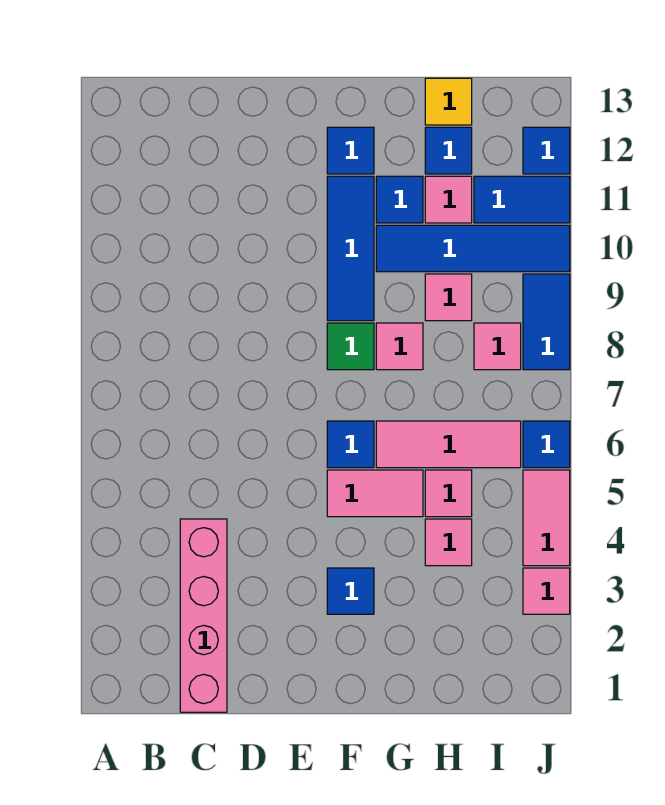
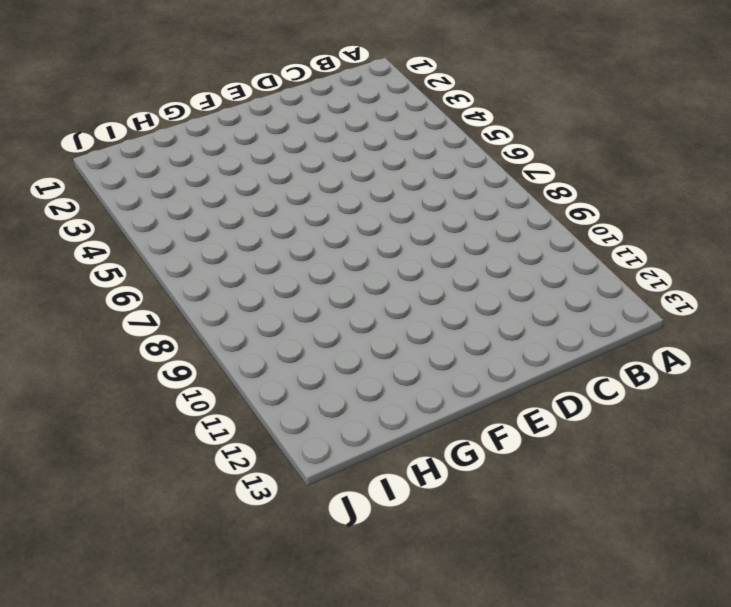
none -> pink 1x4 brick [180,519,227,712]
none -> blue 1x1 tile [327,568,374,614]
none -> pink 1x2 tile [327,470,423,517]

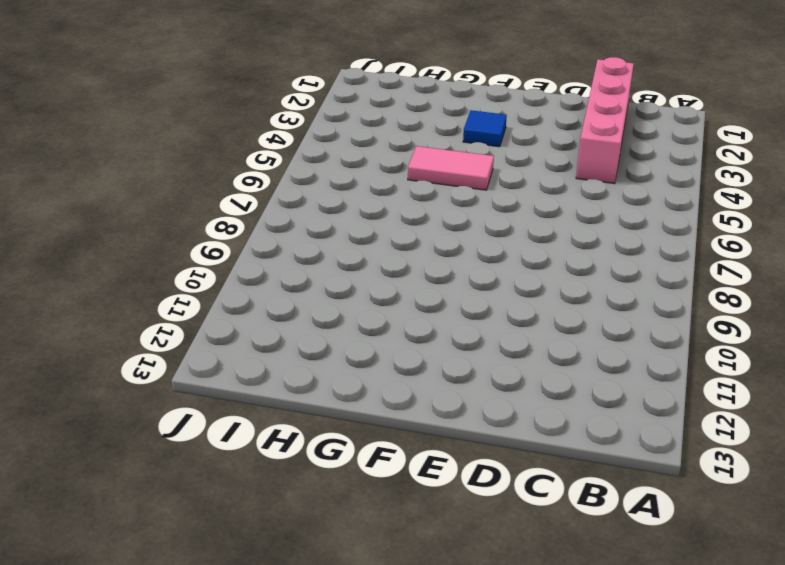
none -> blue 1x1 tile [327,421,374,468]
none -> green 1x1 tile [327,323,374,370]
none -> blue 1x3 tile [327,176,374,321]

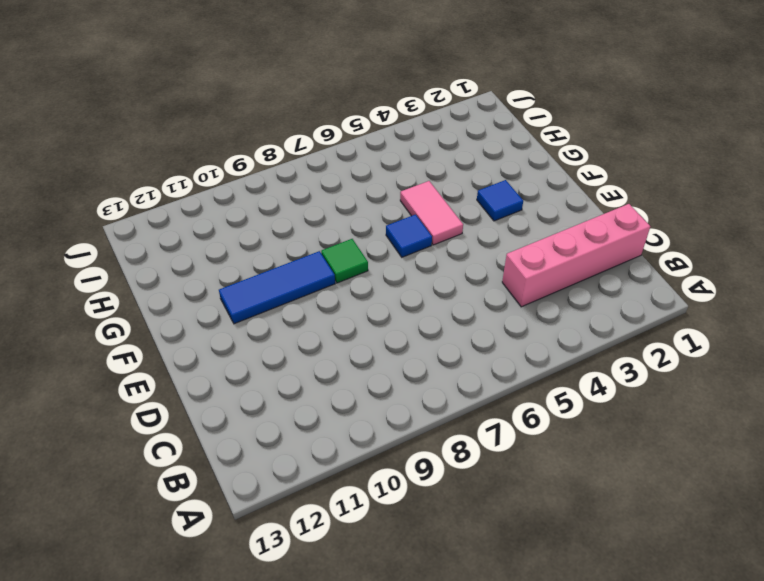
none -> blue 1x1 tile [327,127,374,174]
none -> pink 1x3 tile [376,421,521,468]
none -> pink 1x1 tile [376,323,423,370]

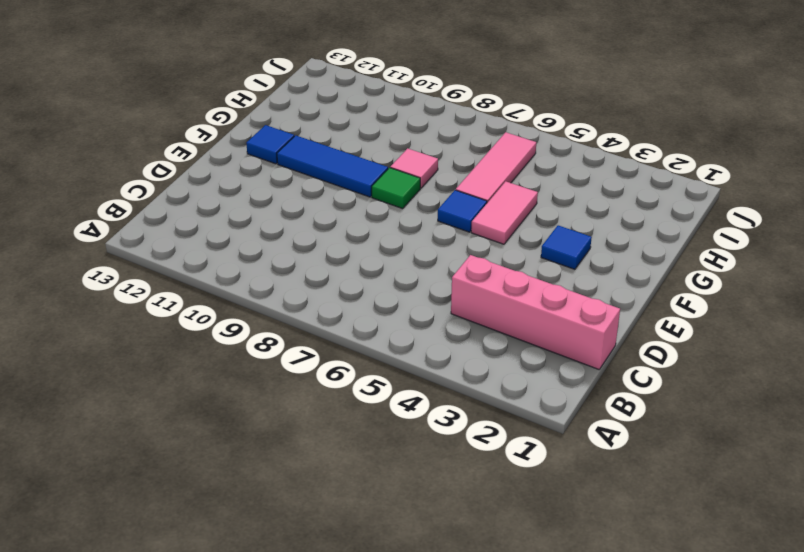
none -> blue 1x4 tile [376,225,570,272]
none -> blue 1x1 tile [376,176,423,223]
none -> pink 1x1 tile [425,519,472,566]

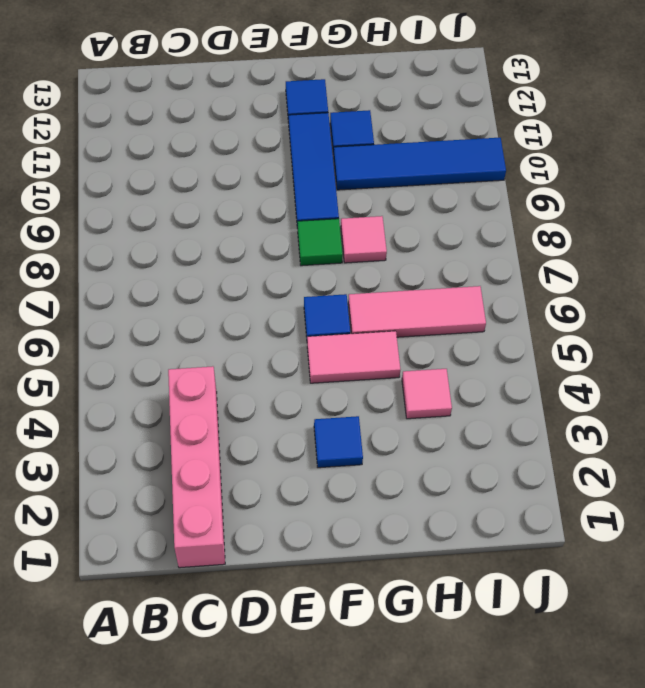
none -> pink 1x1 tile [425,470,472,517]
none -> pink 1x1 tile [425,274,472,321]
none -> pink 1x1 tile [425,176,472,223]

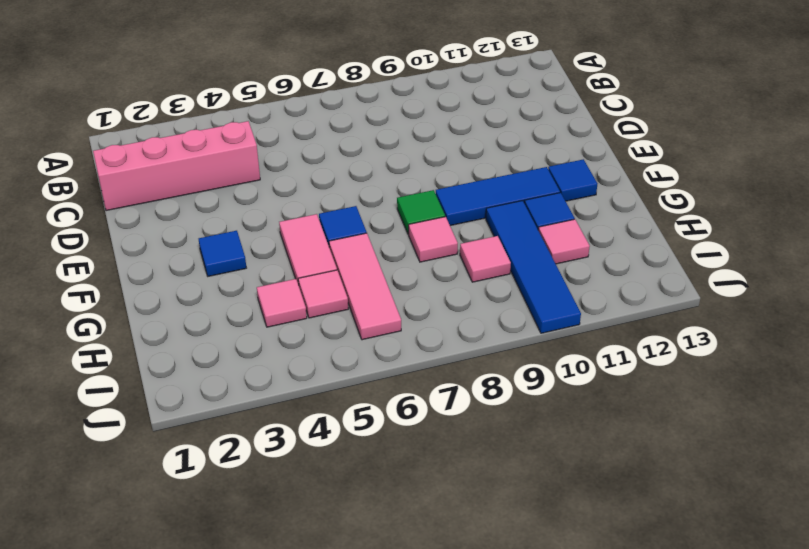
none -> blue 1x1 tile [425,127,472,174]
none -> yellow 1x1 tile [425,78,472,125]
none -> pink 1x1 tile [474,323,521,370]

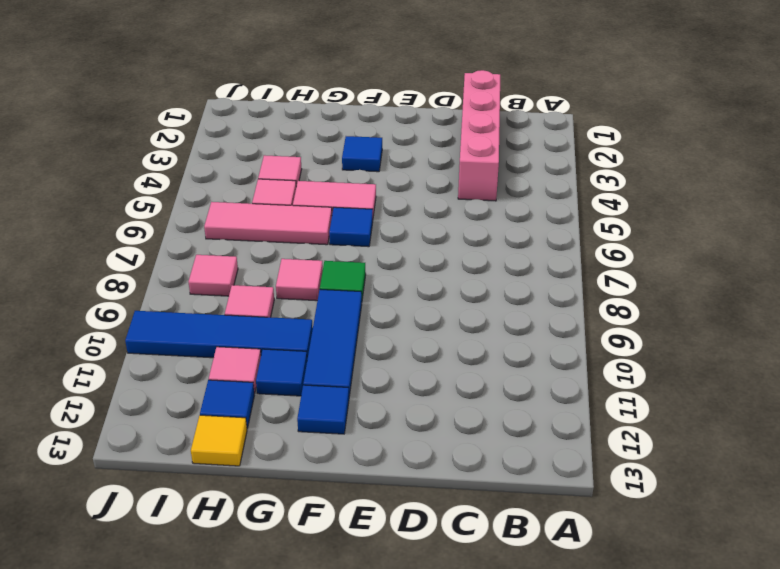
none -> blue 1x2 tile [474,176,570,223]
none -> pink 1x1 tile [523,568,570,614]
none -> pink 1x2 tile [523,470,570,566]

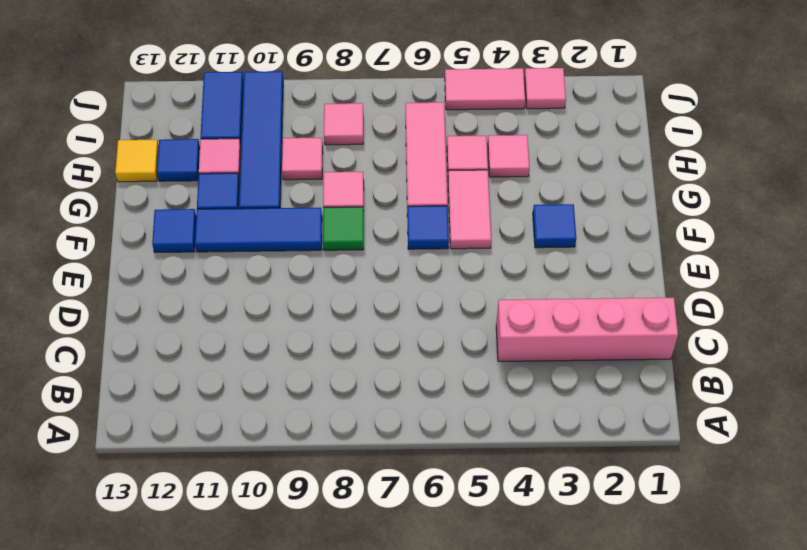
none -> blue 1x1 tile [523,421,570,468]
none -> blue 1x2 tile [523,274,570,370]
none -> blue 1x1 tile [523,127,570,174]

